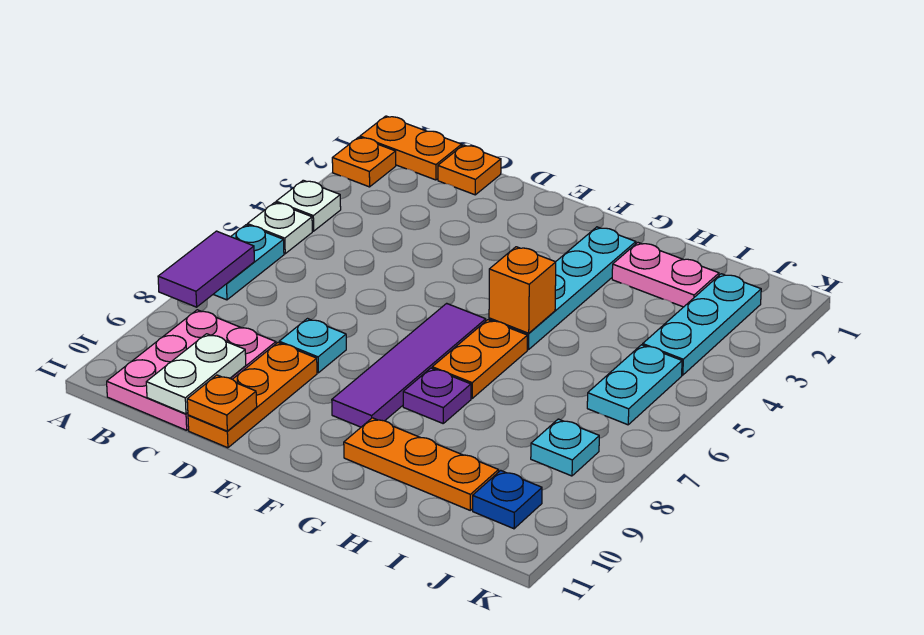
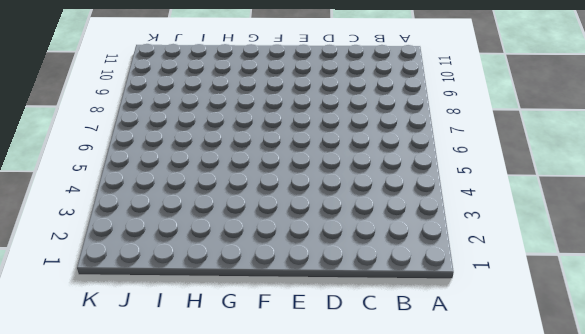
none -> orange 1x2 plate [360,116,462,180]
none -> orange 1x1 plate [332,137,396,187]
none -> white 1x1 plate [276,180,341,231]

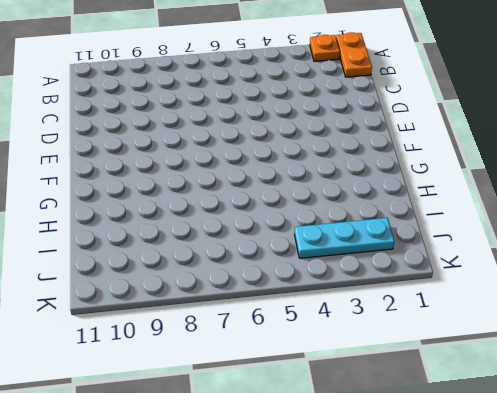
none -> white 1x1 plate [276,180,341,231]
none -> white 1x1 plate [247,203,312,254]
none -> cyan 1x2 plate [213,225,284,300]

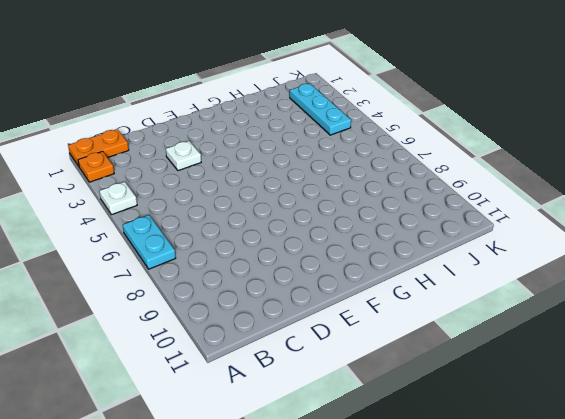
white 1x1 plate [166,141,201,171] -> white 1x1 plate moved to [247,203,312,254]
none -> pink 2x3 plate [107,310,276,430]
none -> orange 1x1 plate [438,145,501,195]
none -> cyan 1x1 plate [279,319,346,373]

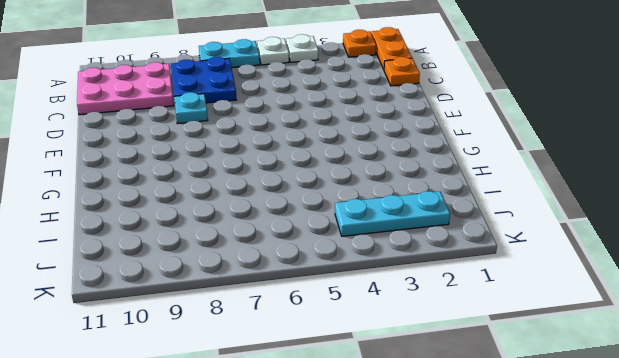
blue 2x2 plate [171,57,236,103] -> none
none -> orange 1x3 plate [188,343,317,448]
none -> purple 1x4 tile [332,303,486,427]
none -> cyan 1x4 plate [489,227,636,350]

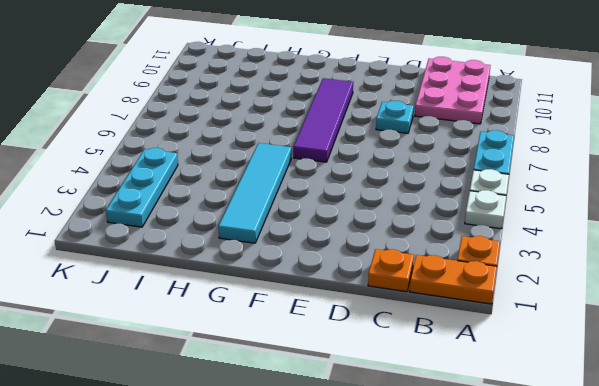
cyan 1x4 tile [218,143,291,243] -> cyan 1x4 plate [489,227,636,350]
none -> orange 1x3 plate [188,343,317,448]
none -> orange 1x2 plate [432,320,527,398]
none -> purple 1x1 plate [403,368,471,423]

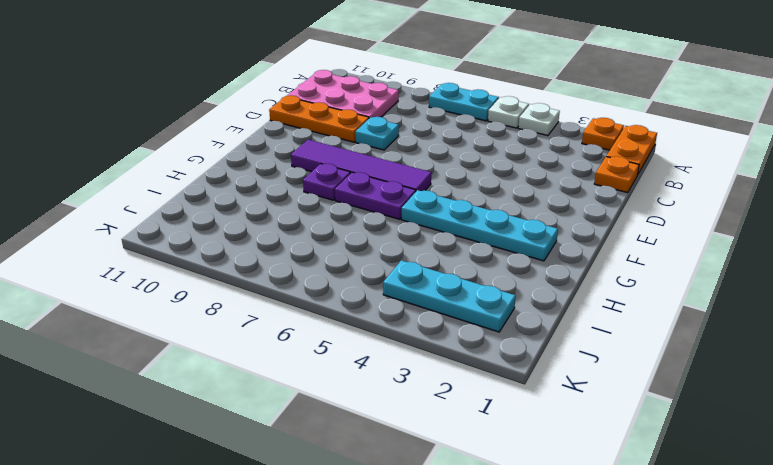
purple 1x2 plate [335,172,416,219] -> orange 1x2 plate [432,320,527,398]
none -> orange 1x3 plate [344,418,499,510]
none -> pink 1x2 plate [612,243,719,307]
none -> cyan 1x2 plate [587,345,682,425]

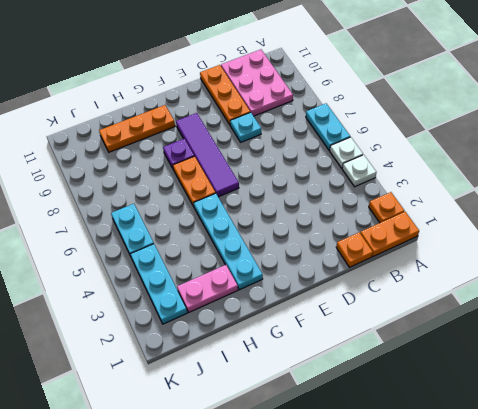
none -> cyan 1x1 plate [531,419,599,476]
none -> blue 1x1 plate [473,470,542,529]
none -> purple 1x2 tile [158,231,254,307]

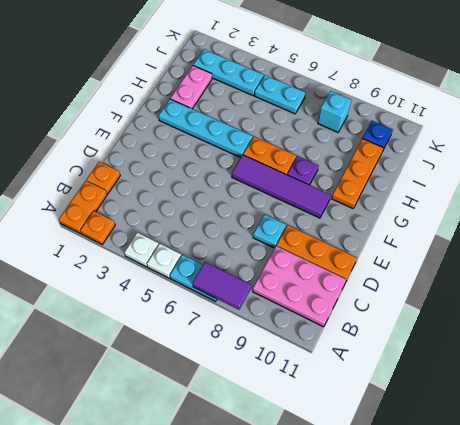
cyan 1x1 brick [318,91,351,132] -> cyan 1x1 plate [531,419,599,476]
none -> white 1x2 plate [146,334,246,414]
none -> orange 1x1 plate [187,375,257,431]
none -> orange 1x1 brick [489,247,556,333]

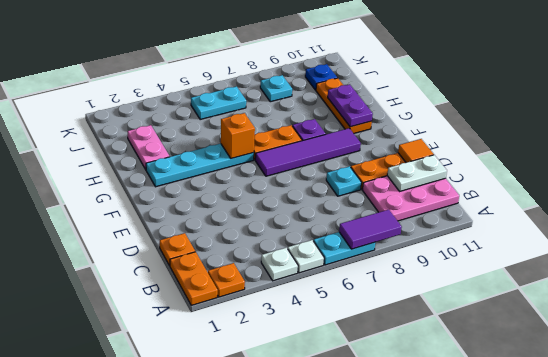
orange 1x1 tile [398,139,434,163] -> orange 1x1 plate [187,375,257,431]
purple 1x2 plate [328,84,373,127] -> none
none -> cyan 1x3 plate [643,274,761,375]

